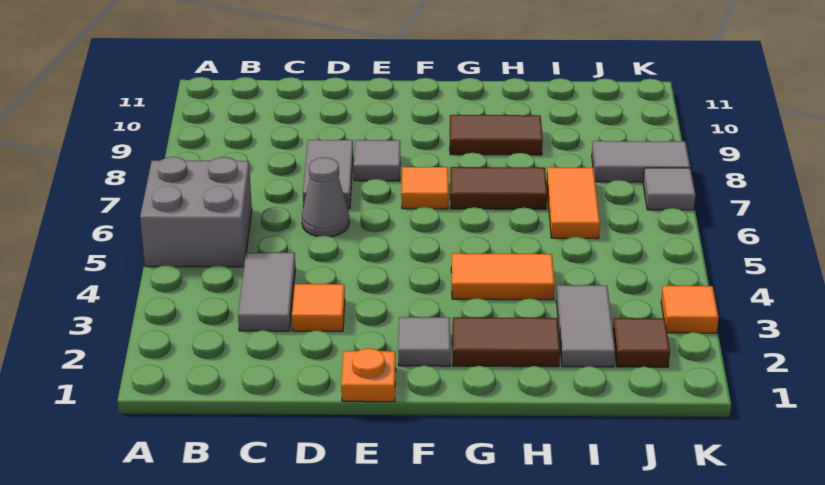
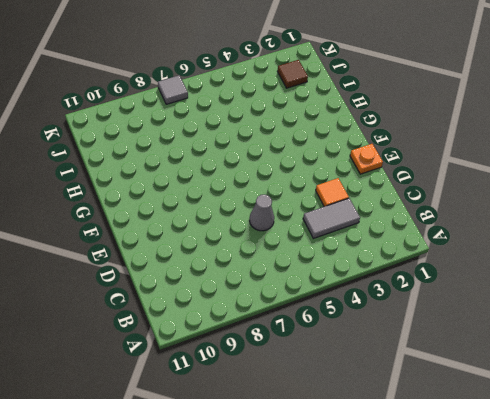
none -> grey 2x2 brick [140,157,252,267]
none -> grey 1x2 tile [303,140,353,209]
none -> grey 1x1 tile [354,140,400,181]

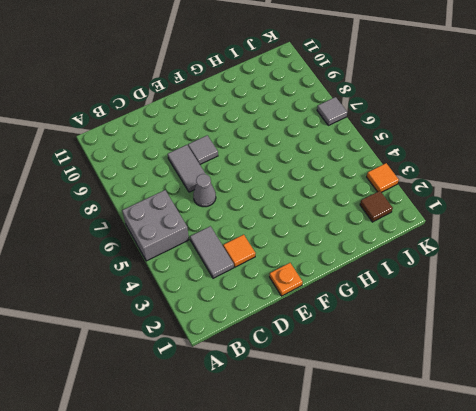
none -> grey 1x1 tile [398,317,450,366]
none -> orange 1x1 tile [401,167,448,209]
none -> brown 1x2 tile [452,317,560,367]

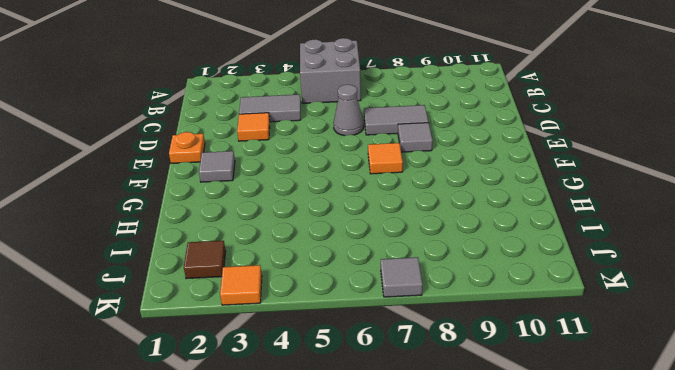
none -> brown 1x2 tile [452,317,560,367]
none -> orange 1x2 tile [451,253,555,300]
none -> brown 1x2 tile [450,167,547,209]

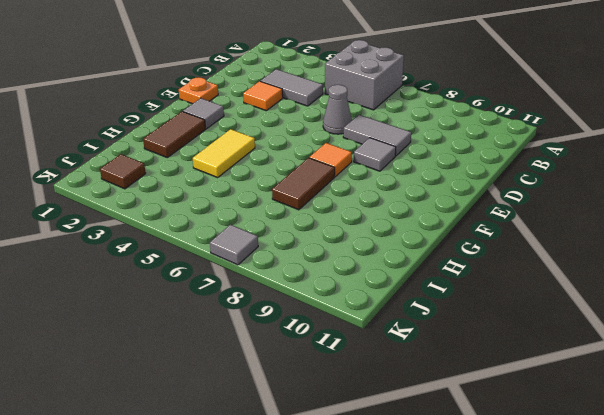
yellow 1x2 tile [193,129,255,178] -> orange 1x2 tile [451,253,555,300]
none -> brown 1x2 tile [450,115,543,155]
none -> grey 1x2 tile [556,285,615,367]
none -> orange 1x2 tile [547,167,600,239]

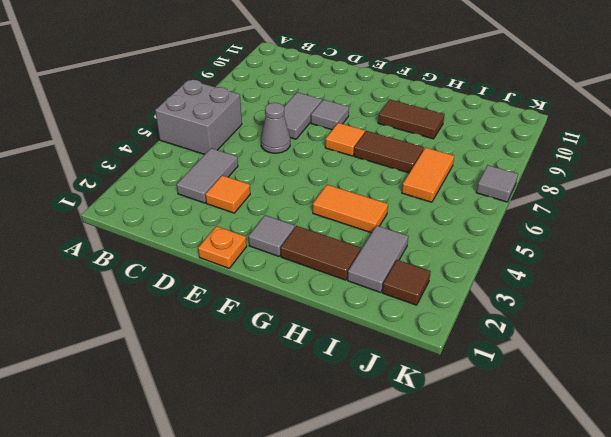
none -> grey 1x2 tile [592,141,690,182]
none -> orange 1x1 tile [661,286,719,333]

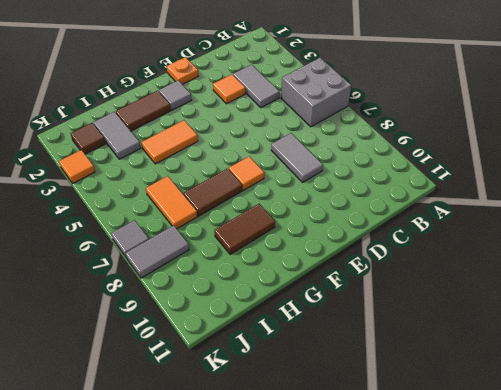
none -> grey 1x1 cone [302,157,349,237]
none -> grey 1x1 tile [354,140,400,181]

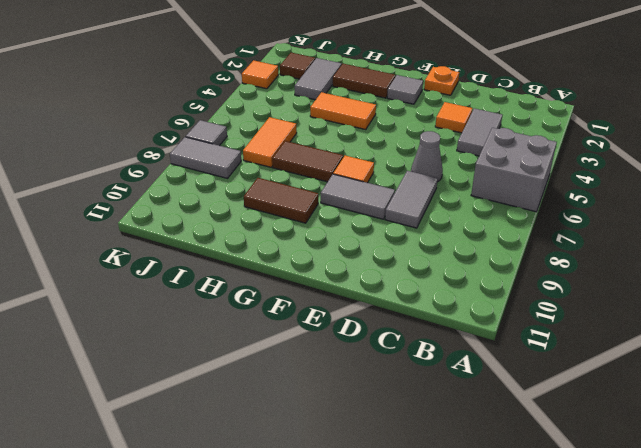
grey 1x2 tile [321,174,395,219] -> grey 1x1 tile [354,140,400,181]

